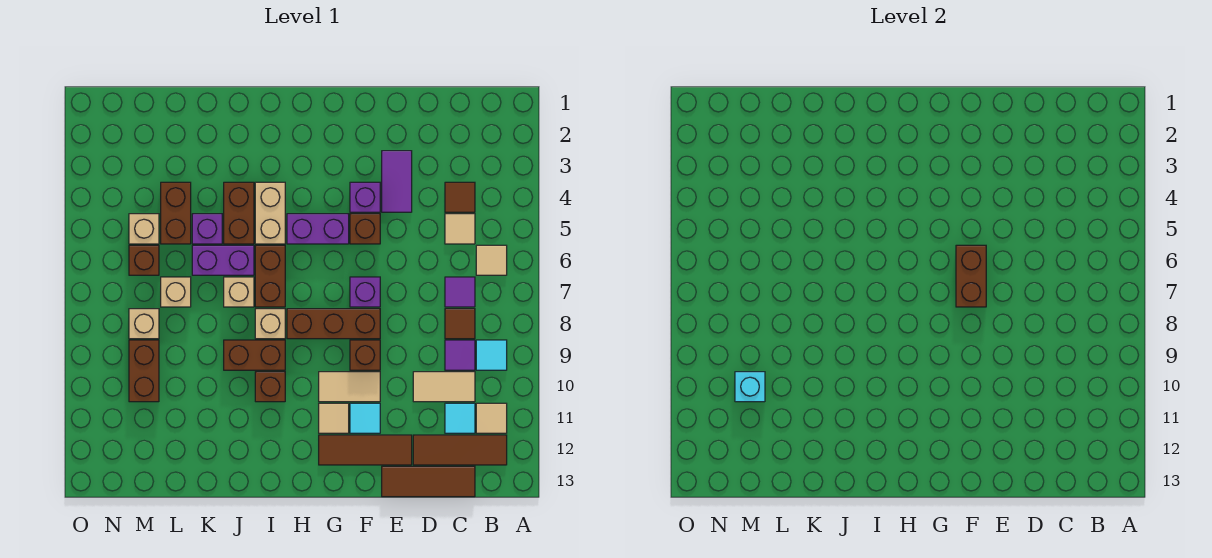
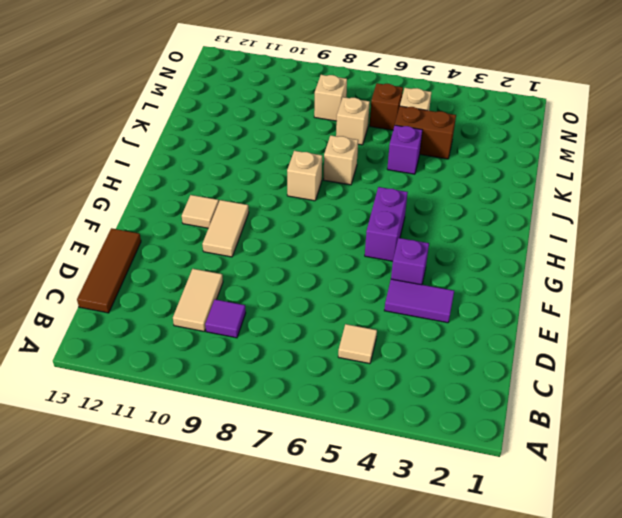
none -> tan 1x1 tile [476,245,507,275]
none -> cyan 1x1 tile [476,340,507,370]
none -> tan 1x1 tile [476,403,507,433]
none -> brown 1x3 tile [413,435,507,465]

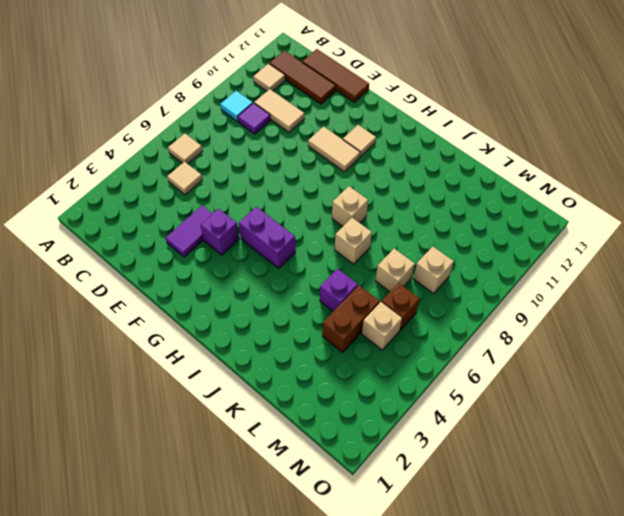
none -> brown 1x1 tile [445,182,475,212]
none -> purple 1x1 tile [445,277,475,307]
none -> brown 1x1 tile [445,309,475,339]
none -> cyan 1x1 tile [445,403,475,433]

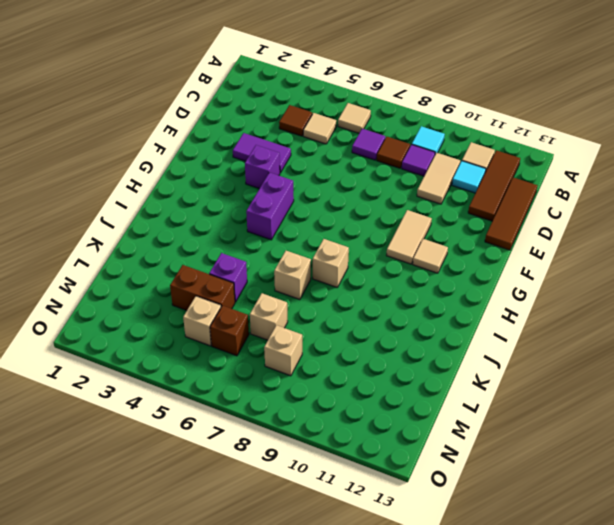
none -> brown 1x3 tile [319,435,412,465]
none -> brown 1x1 brick [350,214,380,244]
none -> purple 1x1 brick [350,277,380,307]
none -> brown 1x3 brick [287,309,380,339]

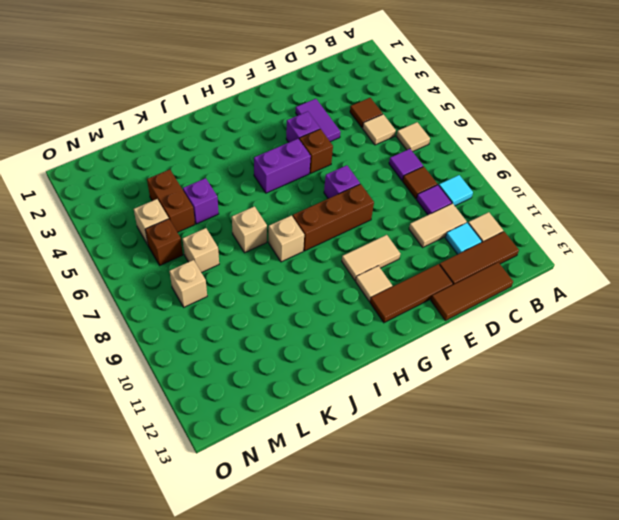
none -> brown 1x1 brick [350,340,380,370]
none -> cyan 1x1 tile [350,403,380,433]
none -> tan 1x2 brick [255,182,285,244]
none -> brown 1x2 brick [255,245,285,307]

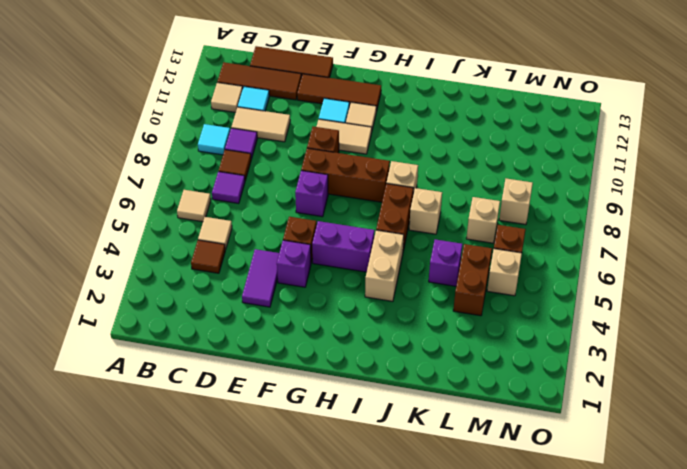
none -> brown 1x2 brick [224,340,285,370]
none -> brown 1x1 brick [255,372,285,402]
none -> brown 1x2 brick [224,182,254,244]
none -> purple 1x2 brick [192,245,254,275]

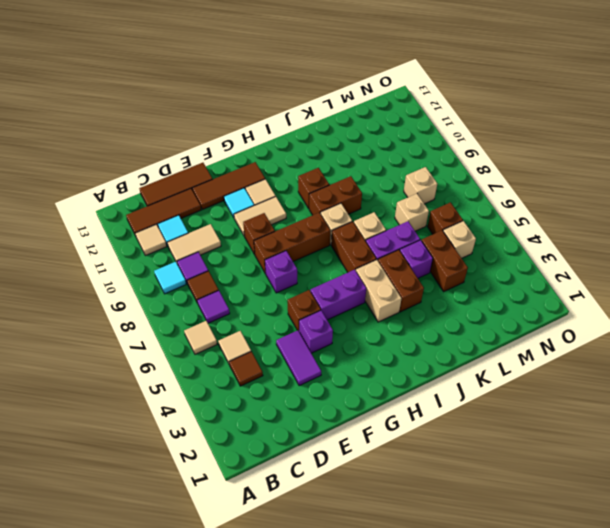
none -> brown 1x2 brick [129,340,159,402]
none -> brown 1x2 brick [956,245,986,307]
none -> cyan 1x1 brick [735,372,765,402]

